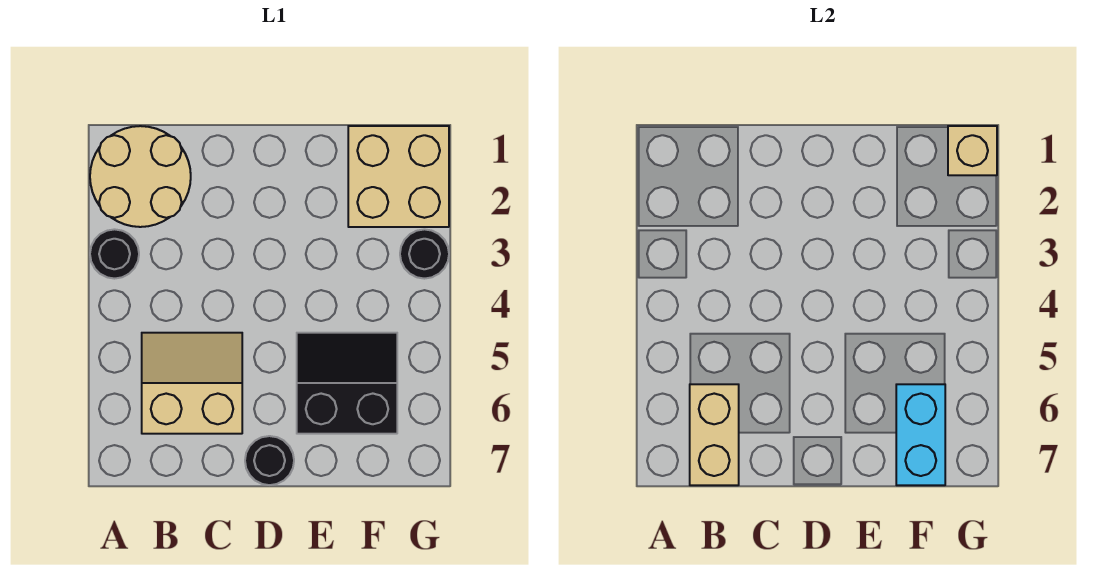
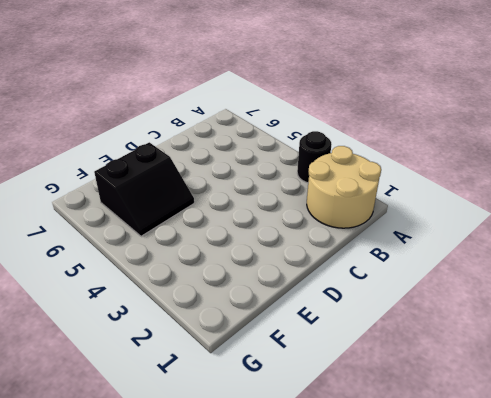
none -> tan 2x2 slope [142,333,242,434]
none -> black 1x1 round brick [245,436,294,485]

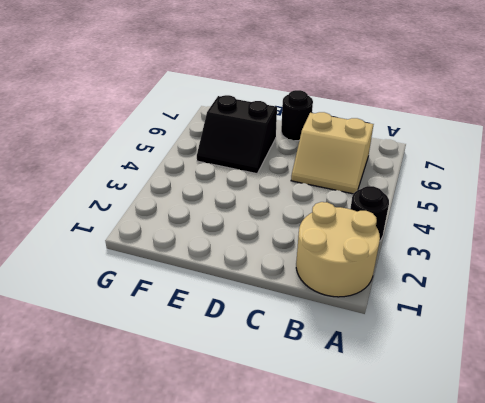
none -> tan 2x2 brick [348,126,449,227]
none -> black 1x1 round brick [400,229,449,279]

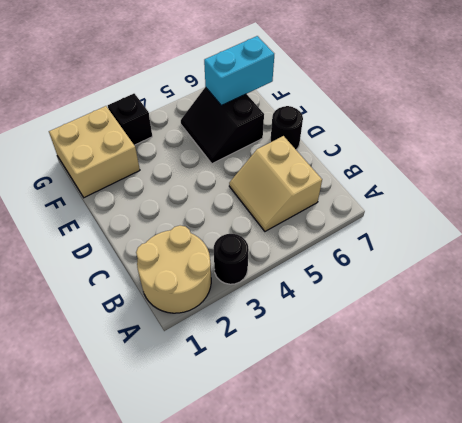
black 1x1 brick [108,94,152,145] -> black 1x1 round brick [400,229,449,279]
none -> tan 1x2 brick [690,384,739,485]
none -> tan 1x1 brick [948,126,997,175]

